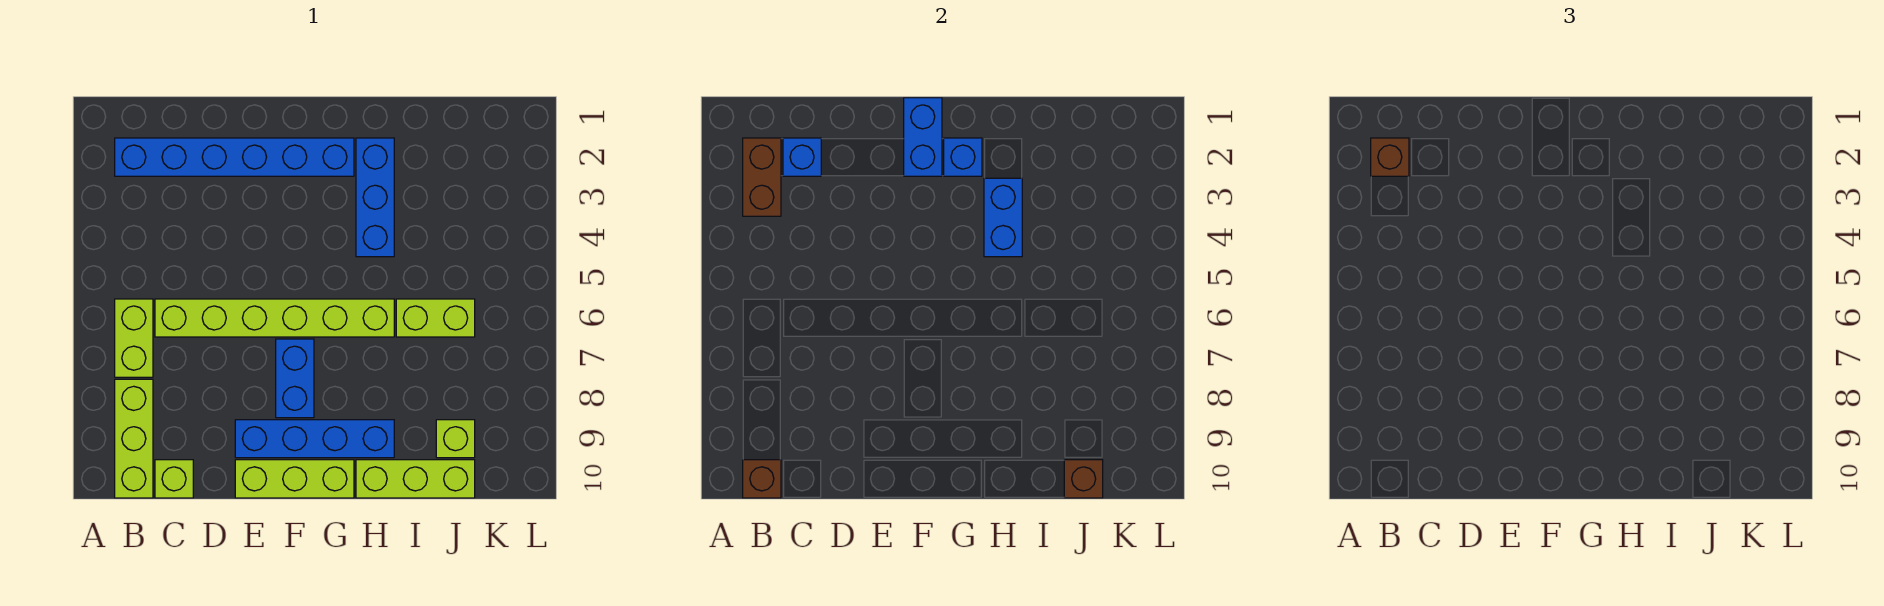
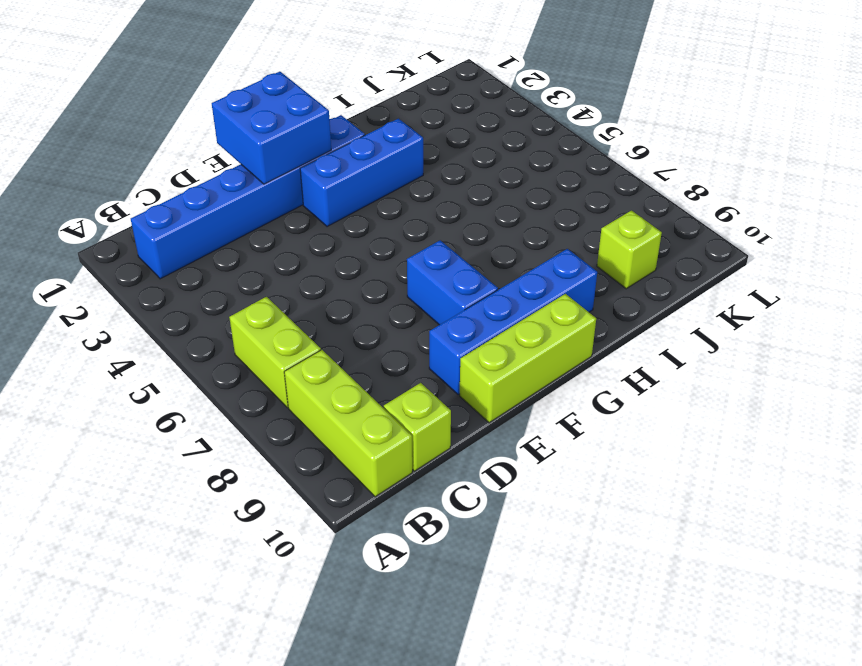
blue 2x2 brick [212,72,331,184] -> blue 1x2 brick [904,98,942,176]
blue 1x3 brick [300,119,423,227] -> blue 1x3 brick turned to [356,138,394,257]
none -> lime 1x6 brick [155,299,394,337]
none -> lime 1x3 brick [356,460,475,498]
none -> lime 1x2 brick [396,299,475,337]

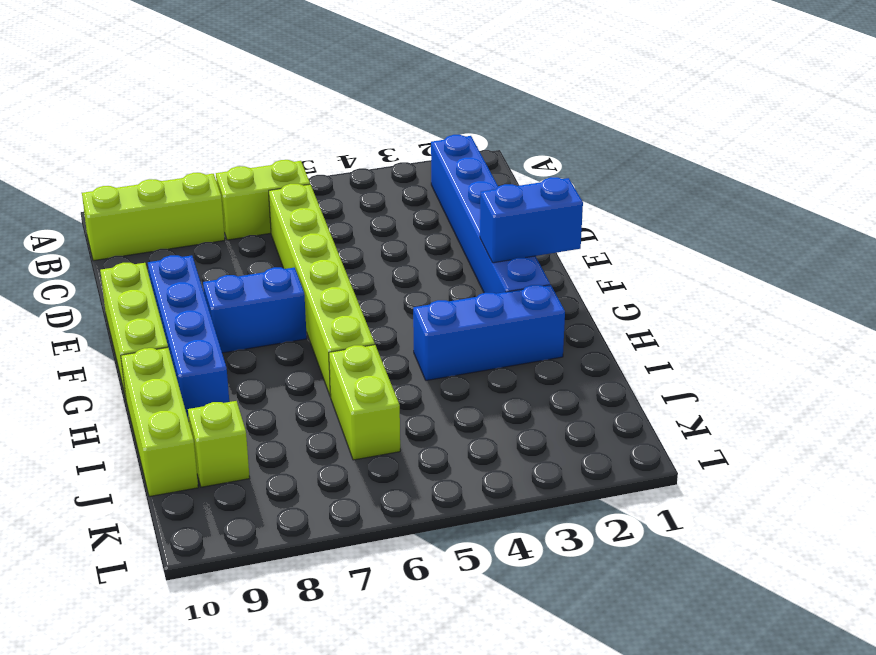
none -> lime 1x1 brick [155,460,193,498]
none -> brown 1x2 brick [743,138,781,216]
none -> brown 1x1 brick [743,460,781,498]

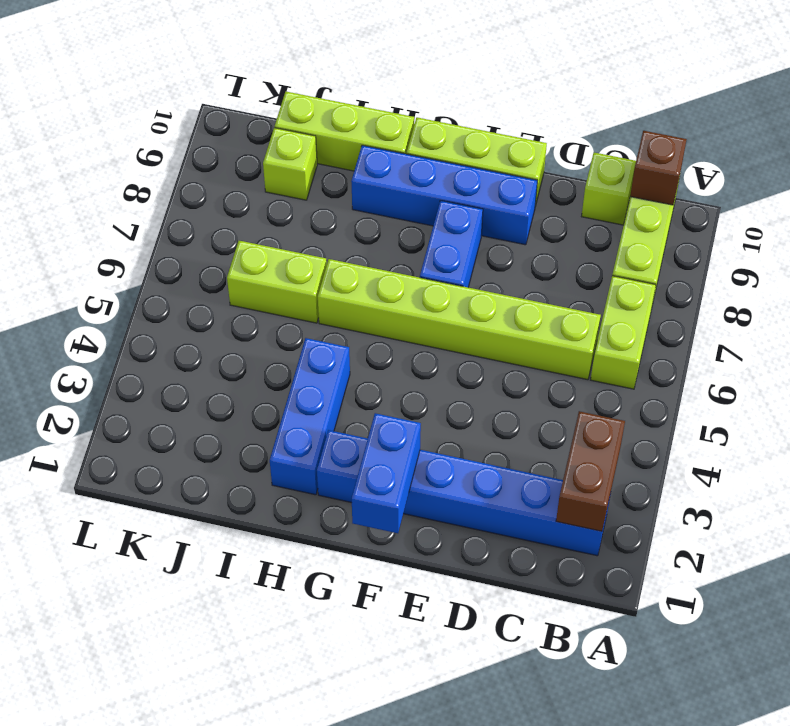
none -> blue 1x1 brick [783,138,821,176]
none -> blue 1x1 brick [944,138,982,176]
none -> blue 1x2 brick [984,178,1022,257]

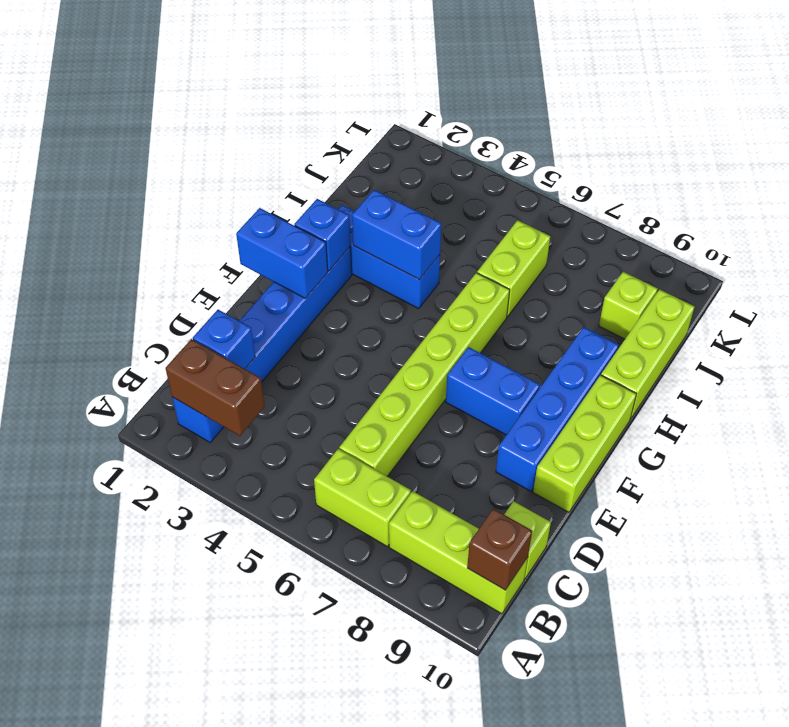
none -> brown 1x1 brick [1064,460,1103,498]
none -> brown 1x1 brick [1371,138,1409,176]

